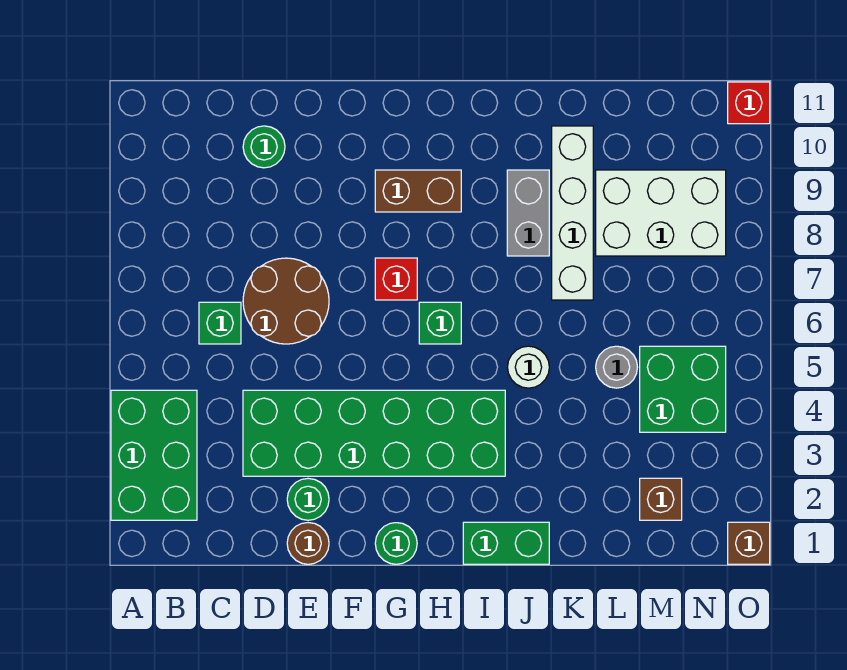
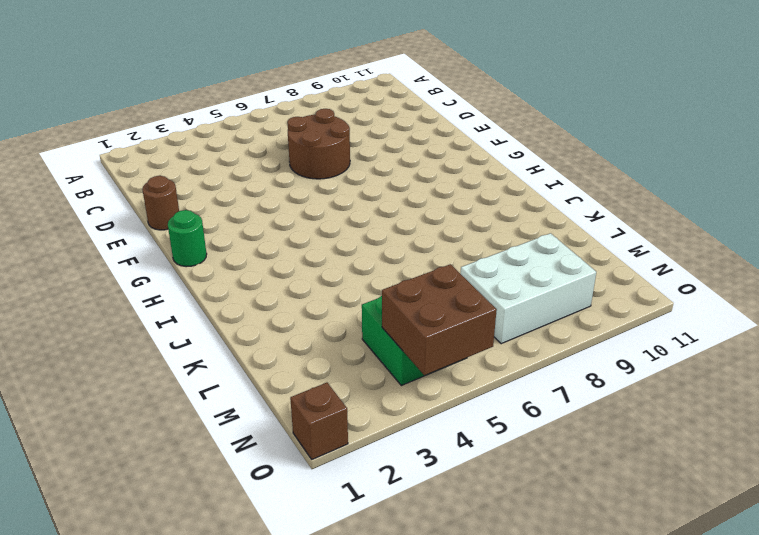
white 2x3 brick [461,233,596,344] -> white 2x3 brick turned to [596,170,726,256]
brown 2x2 brick [382,264,497,375] -> none
none -> green 2x3 brick [111,390,197,520]
none -> green 1x1 brick [199,302,241,344]
none -> green 2x6 brick [243,390,505,476]

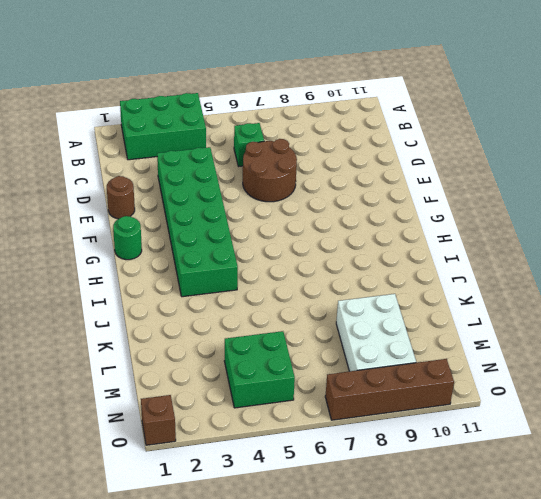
brown 1x4 brick [325,359,454,420] -> none
none -> green 1x1 round brick [243,126,285,168]
none -> green 1x1 round brick [287,478,329,520]
none -> red 1x1 brick [375,258,417,300]

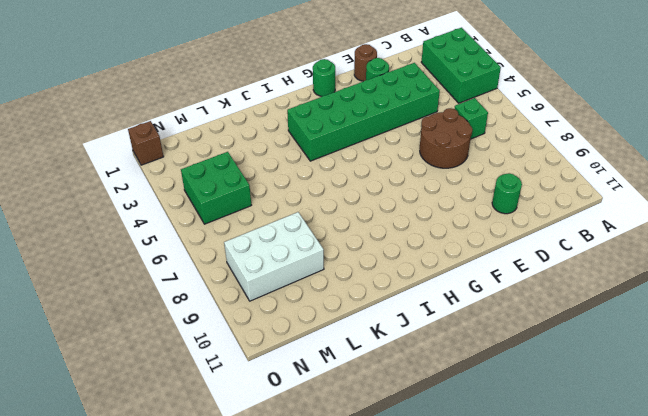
none -> red 1x1 brick [375,258,417,300]
none -> brown 1x2 brick [375,170,461,212]
none -> green 1x1 brick [419,302,461,344]

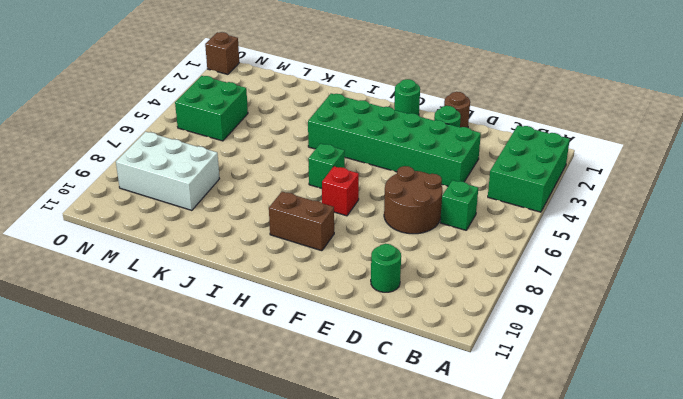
none -> green 1x2 brick [463,522,549,564]
none -> white 1x1 round brick [508,346,549,388]
none -> grey 1x2 brick [507,170,549,256]

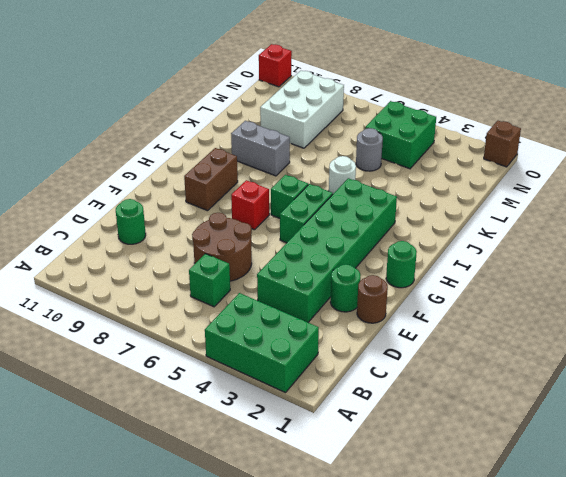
green 1x2 brick [280,184,333,243] -> green 1x2 brick moved to [463,522,549,564]
none -> white 1x4 brick [552,126,593,300]
none -> brown 1x1 brick [640,478,682,520]

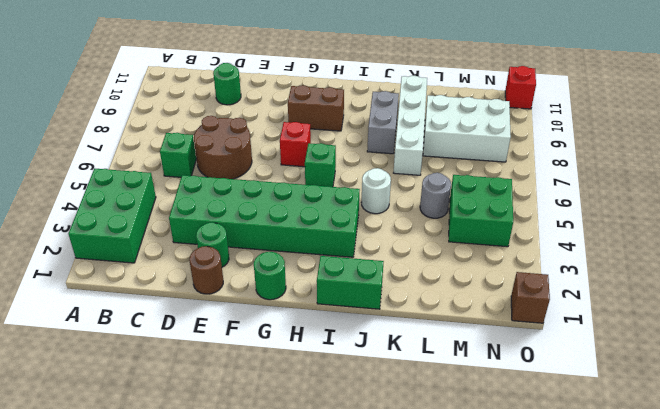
none -> brown 1x1 brick [640,478,682,520]

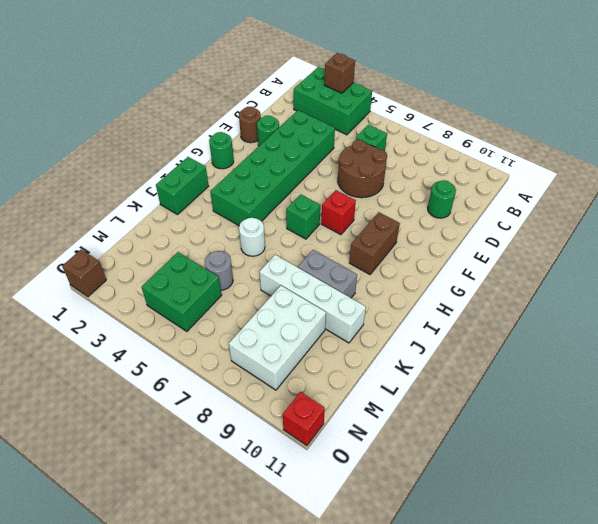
brown 1x1 brick [324,53,355,93] -> brown 1x1 brick moved to [640,478,682,520]

